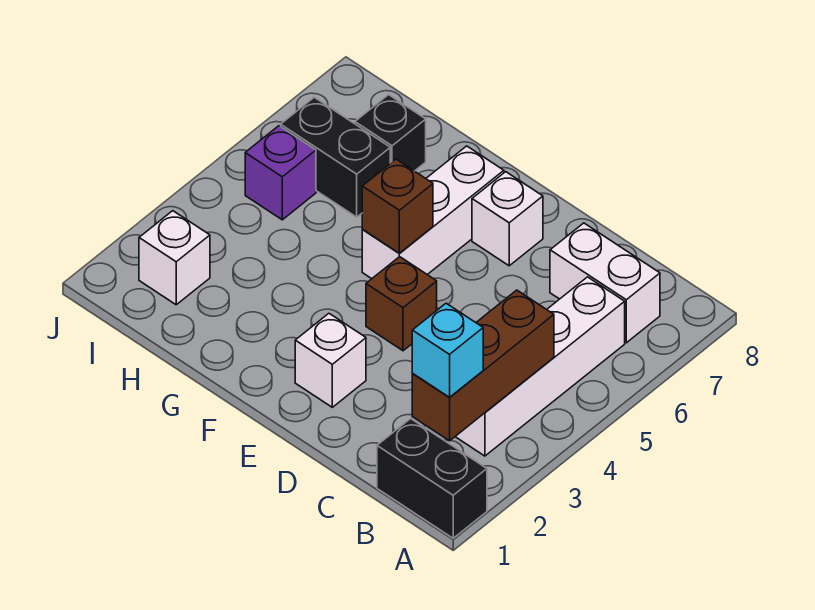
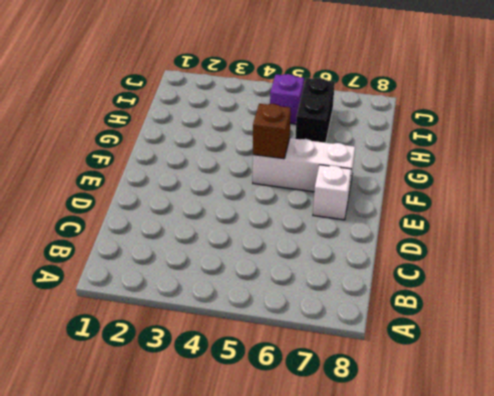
none -> black 1x2 brick [377,419,487,538]
none -> white 1x4 brick [455,277,625,456]
none -> white 1x2 brick [550,223,660,343]

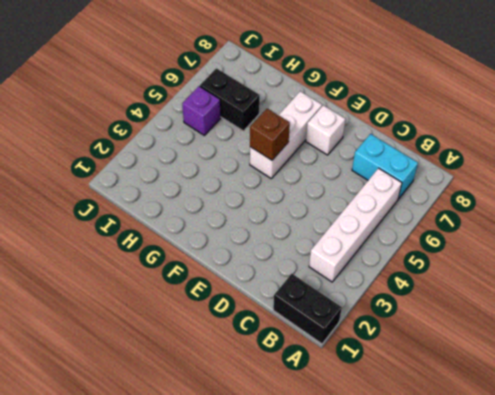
cyan 1x2 brick [352,134,418,199] -> white 1x2 brick [550,223,660,343]
none -> white 1x1 brick [295,314,366,407]
none -> brown 1x1 brick [366,257,437,351]
none -> black 1x1 brick [355,95,426,171]

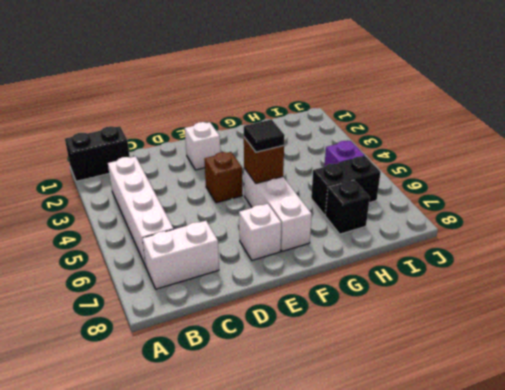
black 1x1 tile [244,119,285,152] -> none
none -> white 1x1 brick [139,211,210,305]
none -> brown 1x3 brick [412,290,554,441]
none -> cyan 1x1 brick [412,303,483,398]

